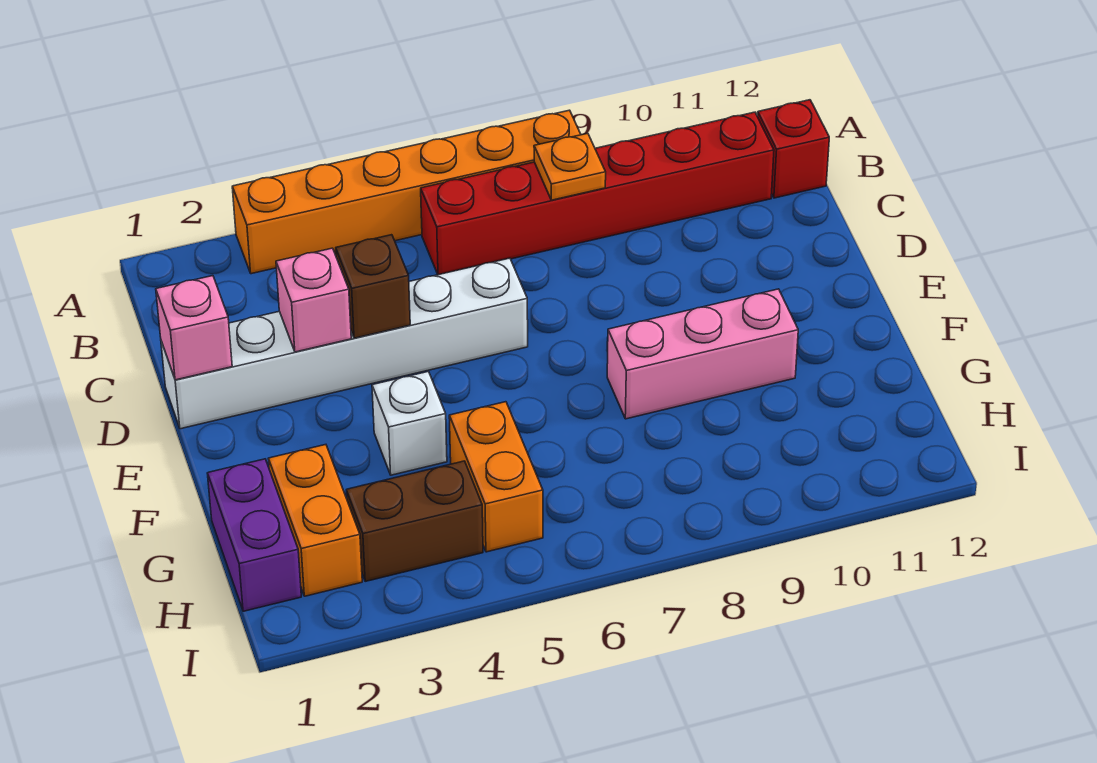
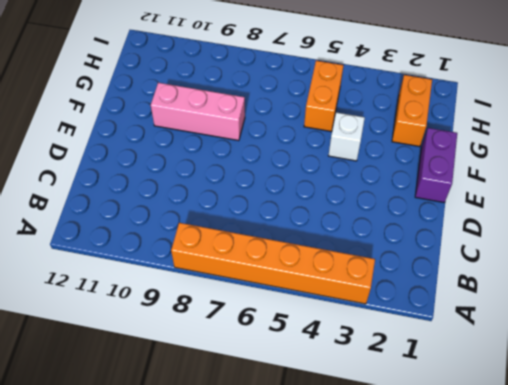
purple 1x2 brick [415,128,457,202] -> purple 1x2 brick moved to [207,459,301,611]
none -> red 1x6 brick [421,112,774,275]
none -> red 1x1 brick [758,100,829,198]
none -> white 1x6 brick [161,258,528,429]

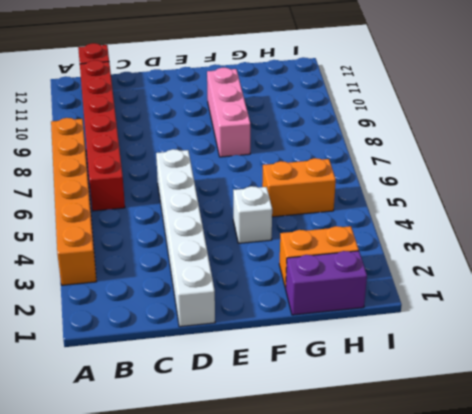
none -> brown 1x2 brick [346,461,483,581]
none -> orange 1x1 plate [534,133,606,200]
none -> pink 1x1 brick [156,276,232,380]

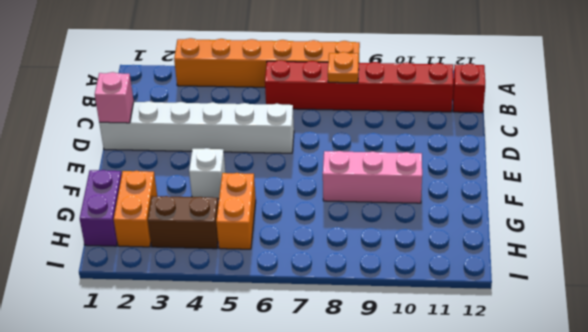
none -> pink 1x1 brick [276,248,351,352]
none -> brown 1x1 brick [336,235,410,338]

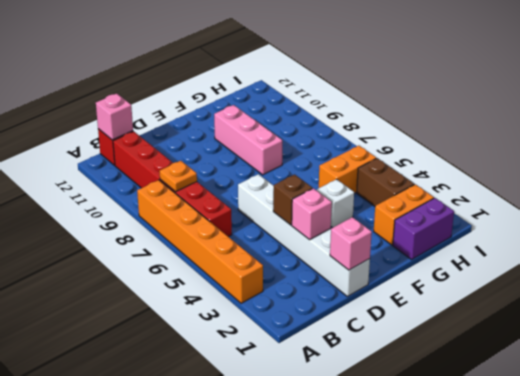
pink 1x1 brick [96,94,133,140] -> none

